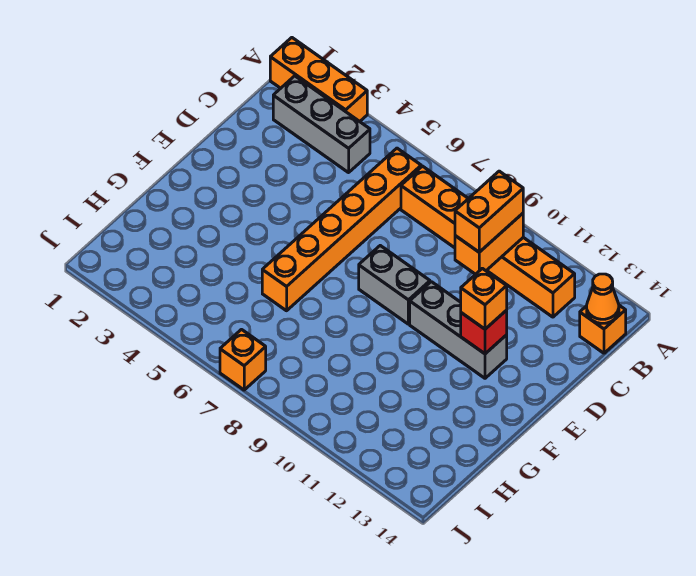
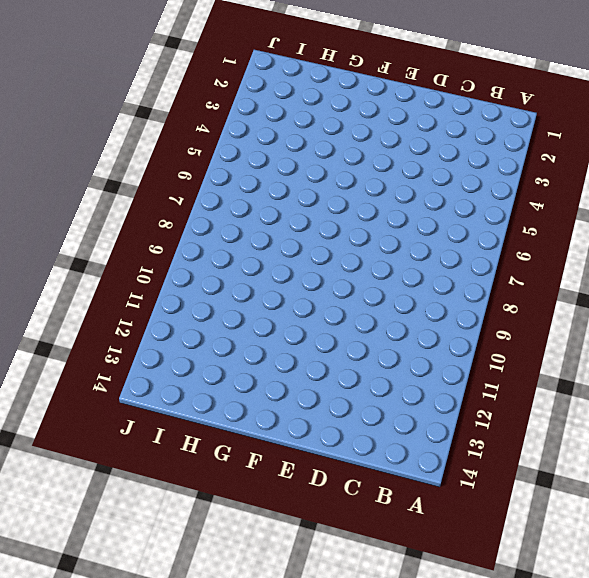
none -> orange 1x3 brick [270,38,367,122]
none -> grey 1x3 brick [273,76,370,173]
none -> orange 1x6 brick [262,148,421,311]

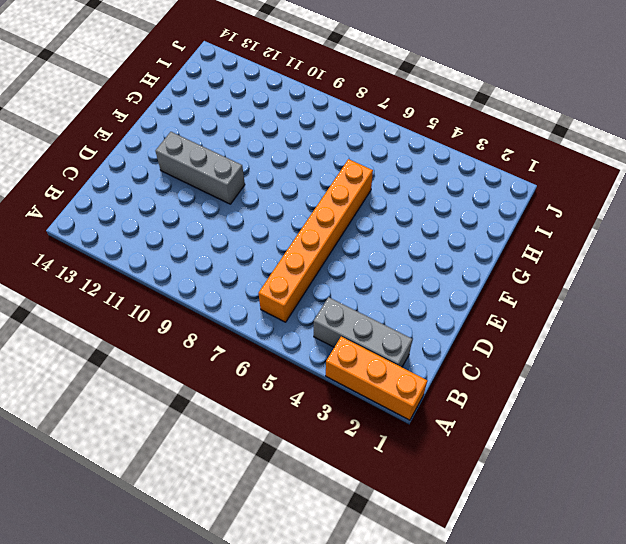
none -> orange 1x6 brick [401,166,575,317]
none -> orange 1x1 brick [580,305,626,353]
none -> grey 1x2 brick [359,246,430,324]

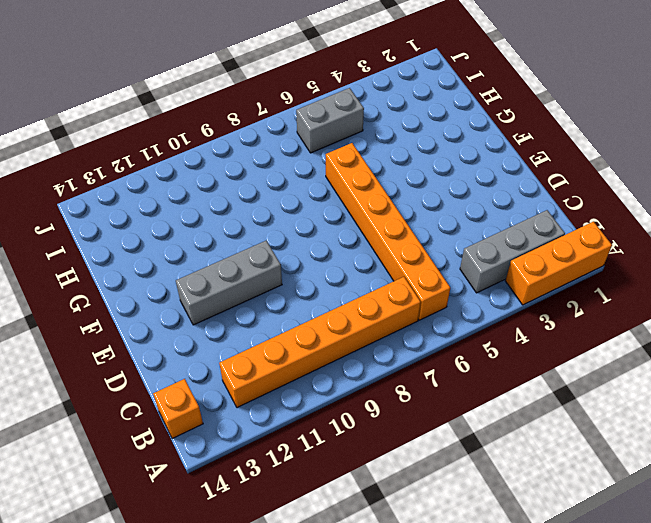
grey 1x2 brick [296,88,364,153] -> grey 1x2 brick moved to [359,246,430,324]
none -> orange 1x1 brick [220,330,266,390]
none -> orange 1x2 brick [455,213,523,274]
none -> orange 1x1 cone [587,274,619,323]

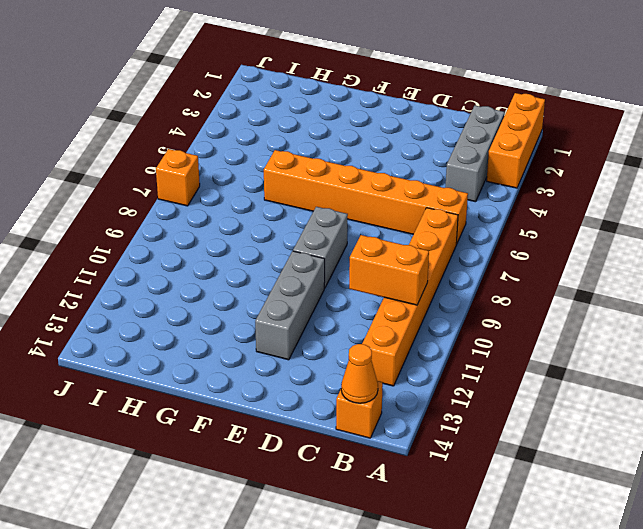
none -> red 1x1 brick [461,310,507,354]
none -> orange 1x2 brick [455,171,523,252]
none -> orange 1x1 brick [461,268,507,329]

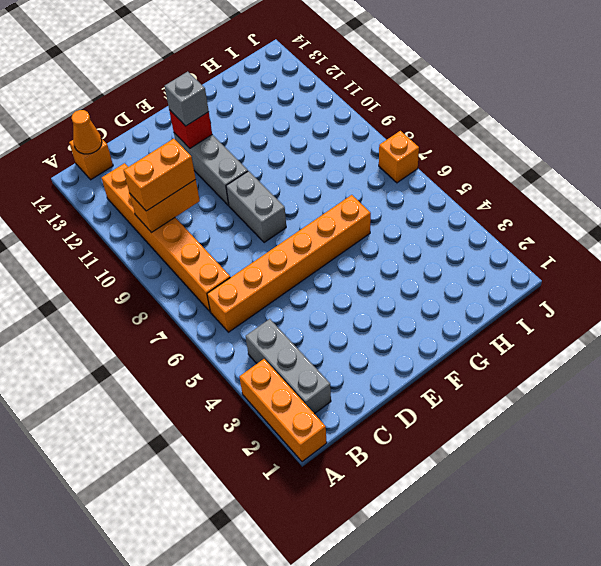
grey 1x1 brick [165,72,209,126] -> orange 1x1 brick [461,268,507,329]

